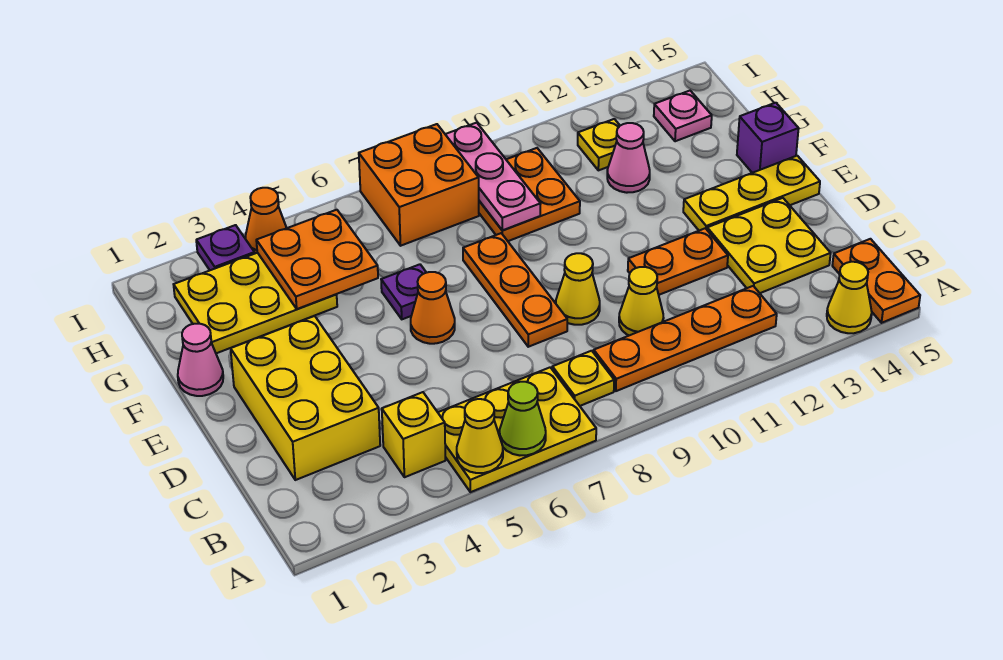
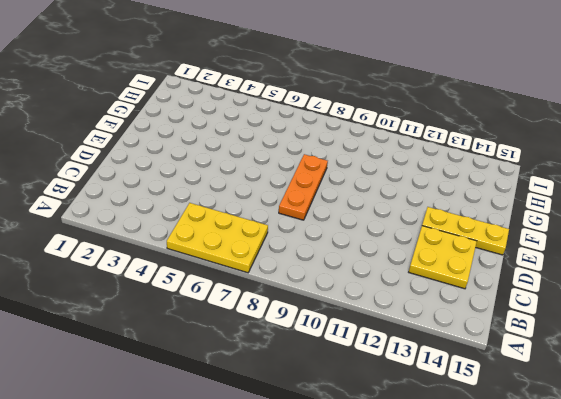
none -> yellow 1x1 cone [827,262,872,333]
none -> orange 1x2 plate [832,239,920,323]
none -> yellow 1x1 brick [382,392,445,477]

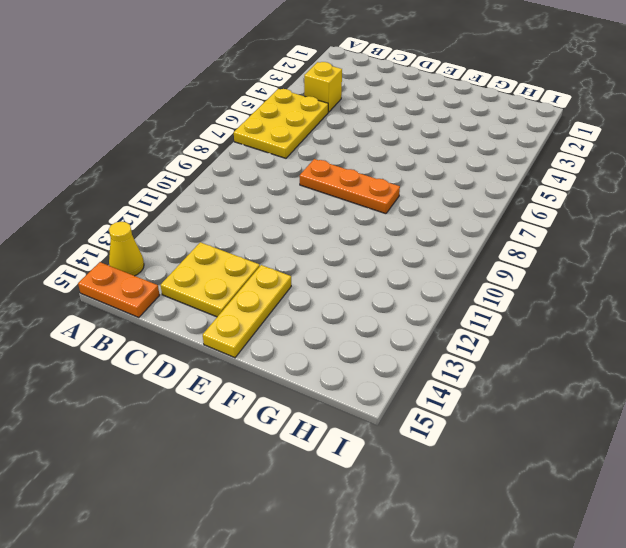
none -> yellow 1x1 plate [552,351,614,406]
none -> orange 1x4 plate [594,286,777,391]
none -> yellow 2x3 brick [231,316,380,480]

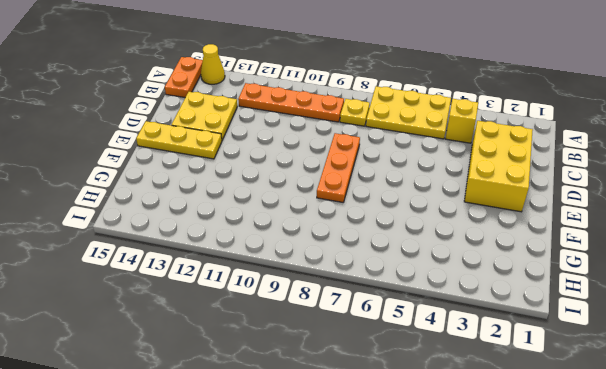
none -> yellow 1x1 cone [619,267,663,335]
none -> yellow 1x1 cone [556,253,600,325]
none -> orange 1x2 plate [628,228,728,295]

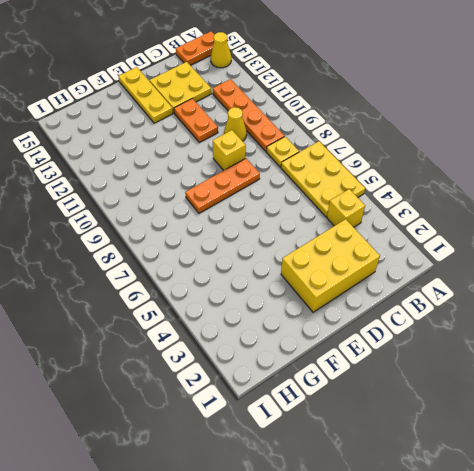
yellow 1x1 brick [213,130,246,171] -> yellow 1x1 cone [556,253,600,325]
none -> orange 1x1 cone [411,272,455,344]
none -> pink 1x1 cone [178,324,223,396]
none -> purple 1x1 plate [381,264,426,319]

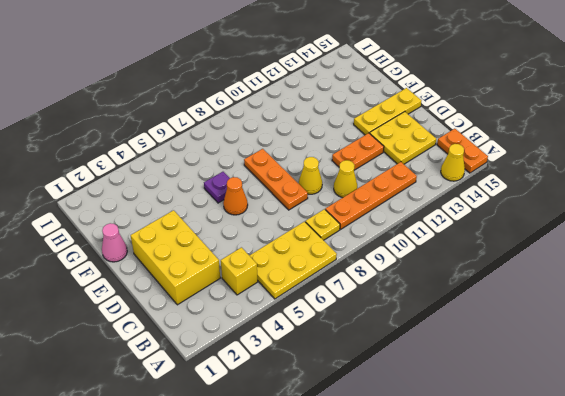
none -> purple 1x1 brick [737,103,799,173]
none -> yellow 2x3 plate [174,253,337,353]
none -> orange 2x2 plate [479,148,580,241]

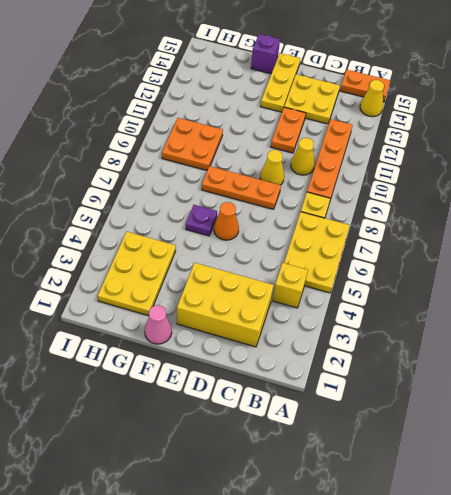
none -> pink 1x1 cone [607,123,650,193]
none -> orange 2x2 brick [359,124,479,246]
none -> yellow 1x1 plate [578,119,620,170]

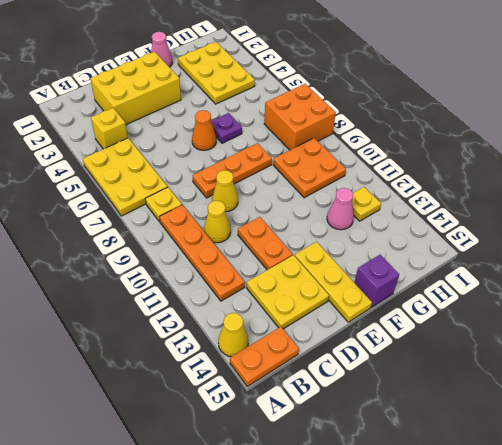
none -> pink 1x1 plate [654,91,712,141]
none -> purple 1x1 plate [196,225,255,270]
none -> orange 1x1 cone [246,188,286,253]

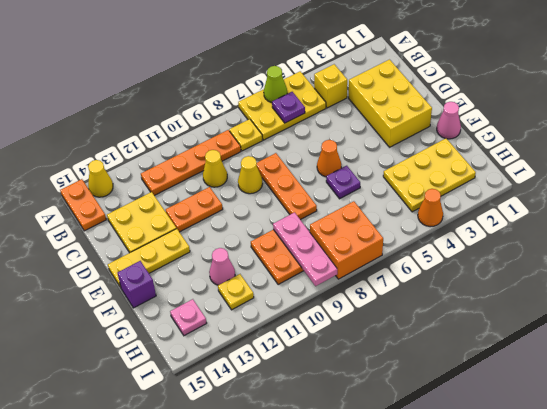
purple 1x1 plate [272,92,305,123] -> purple 1x1 plate moved to [196,225,255,270]
none -> yellow 1x1 cone [457,399,503,473]
none -> orange 2x2 plate [256,210,378,309]

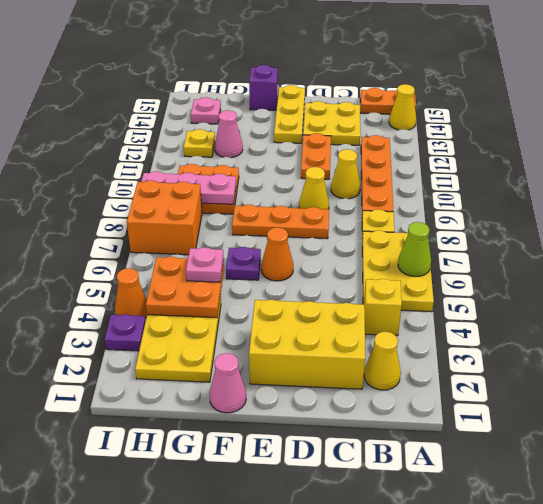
yellow 1x1 cone [364,331,401,390] -> yellow 1x1 cone moved to [457,399,503,473]
pink 1x1 plate [186,247,224,282] -> none

